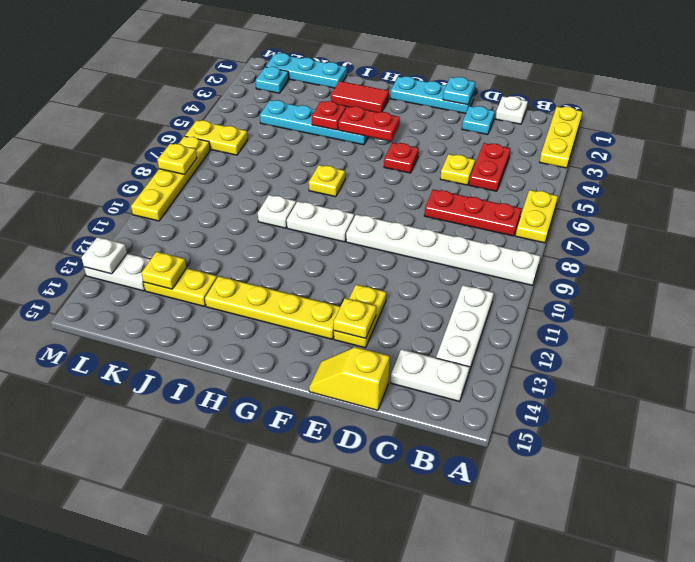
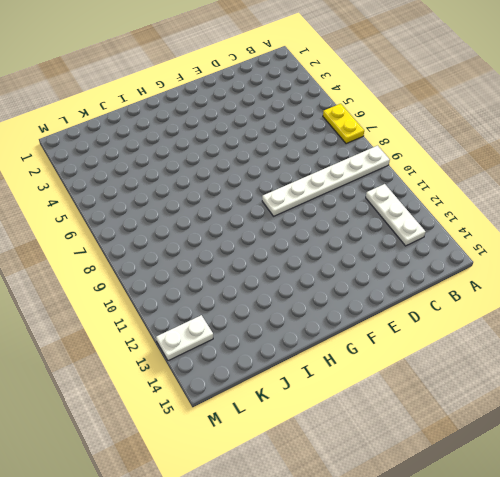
none -> yellow 1x3 plate [540,106,582,168]
none -> red 1x3 plate [424,189,521,236]
none -> white 1x2 plate [391,349,469,402]
none -> white 1x1 plate [496,96,528,124]

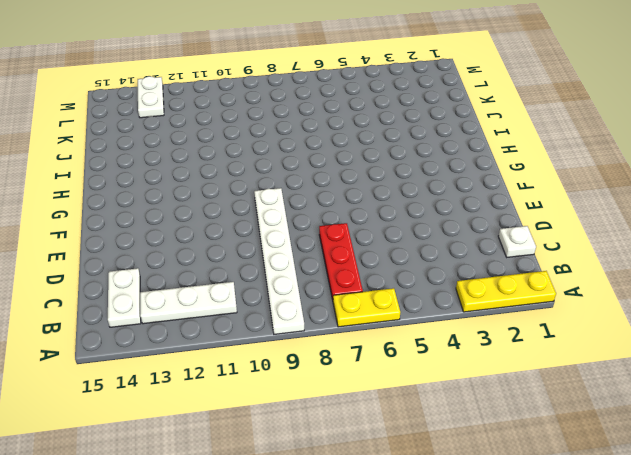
none -> red 1x2 plate [469,143,510,191]
none -> cyan 1x1 plate [462,106,495,135]
none -> yellow 1x1 plate [440,154,475,185]
none -> yellow 1x2 slope [309,347,390,410]

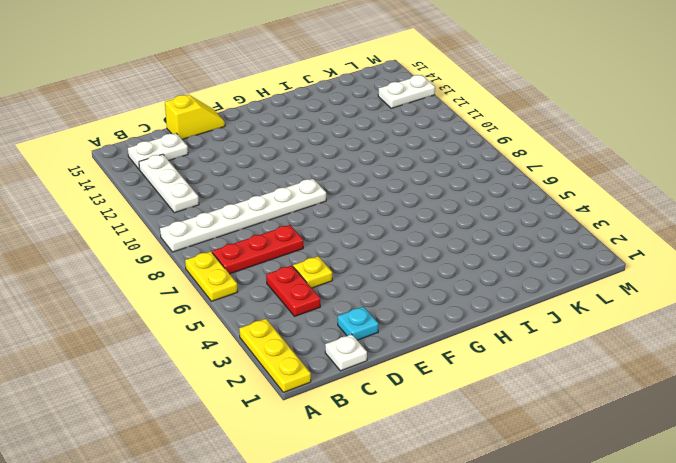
none -> cyan 1x3 plate [390,76,474,114]
none -> yellow 1x2 plate [334,285,386,348]
none -> red 1x1 plate [384,143,419,173]
none -> yellow 1x4 plate [205,276,340,339]

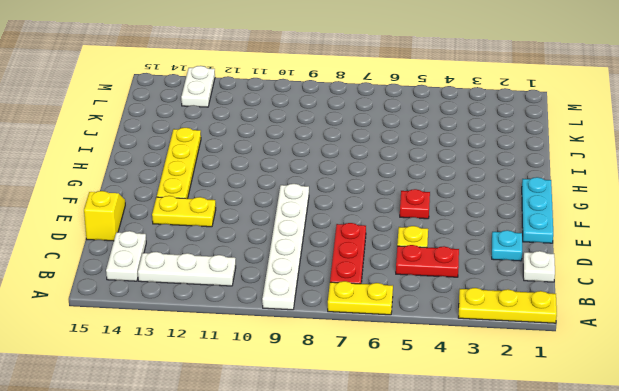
none -> white 1x2 plate [287,201,354,242]
none -> red 1x2 tile [331,81,389,113]
none -> cyan 1x4 plate [260,100,368,145]
none -> yellow 1x1 plate [309,165,345,197]

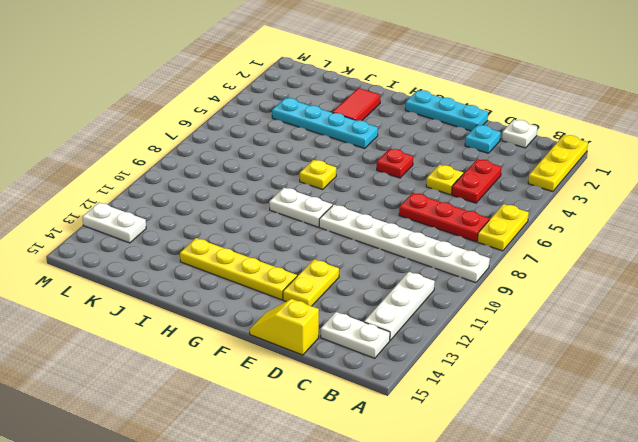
red 1x2 tile [332,88,380,121] -> red 1x2 tile turned to [331,81,389,113]
none -> white 1x1 plate [258,195,296,228]
none -> cyan 1x3 plate [266,53,347,88]
none -> yellow 1x2 plate [144,268,217,306]
none -> cyan 1x1 plate [256,67,289,93]

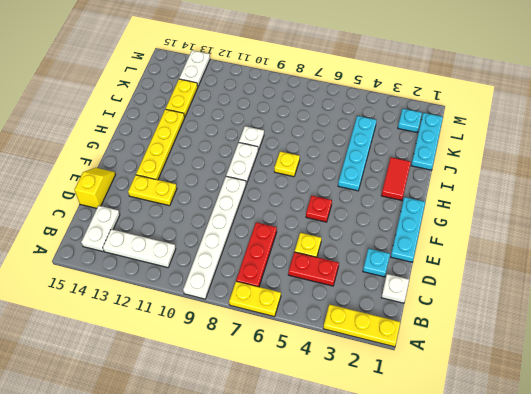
none -> yellow 1x2 plate [185,120,248,155]
none -> yellow 1x4 plate [131,136,210,221]
none -> cyan 1x1 plate [443,77,475,105]
none -> yellow 1x1 plate [334,298,376,338]

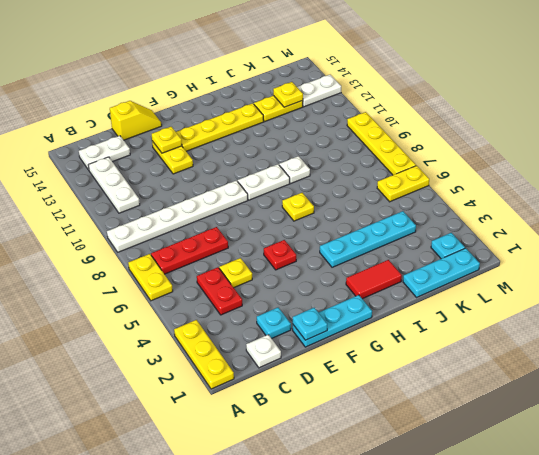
none -> red 1x2 plate [338,106,400,141]
none -> red 1x1 plate [312,101,346,130]
none -> yellow 1x1 plate [158,143,197,174]
none -> white 1x1 plate [82,237,127,274]

